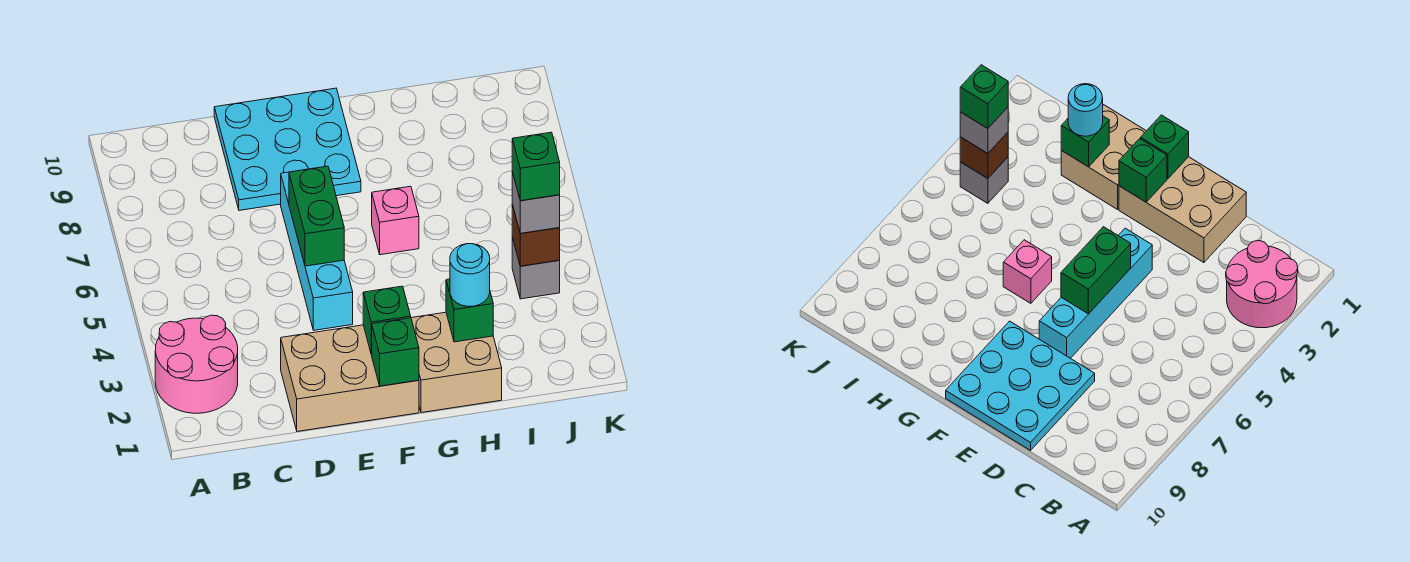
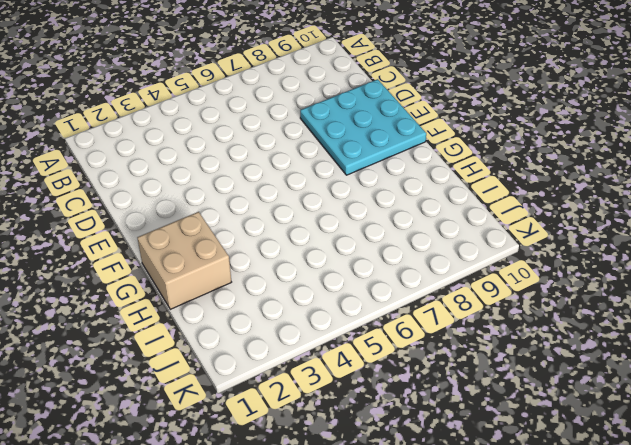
none -> pink 2x2 round brick [155,315,238,413]
none -> tan 2x3 brick [281,325,419,431]
none -> cyan 1x4 brick [281,172,353,330]

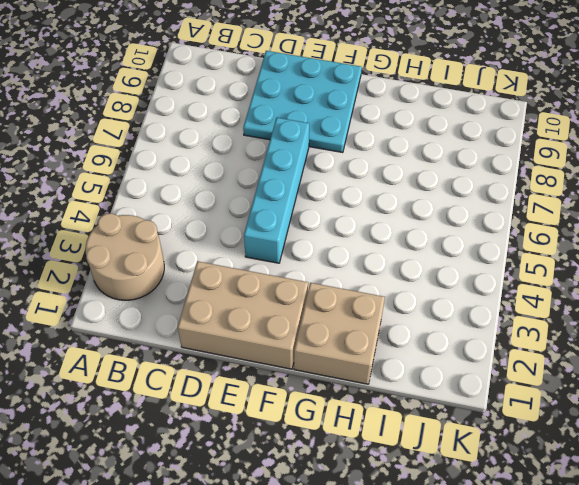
tan 2x2 round brick [85,213,164,300] -> pink 2x2 round brick [155,315,238,413]
none -> pink 1x1 brick [372,186,419,255]
none -> grey 1x1 brick [512,237,560,299]
none -> green 1x2 brick [289,166,344,266]

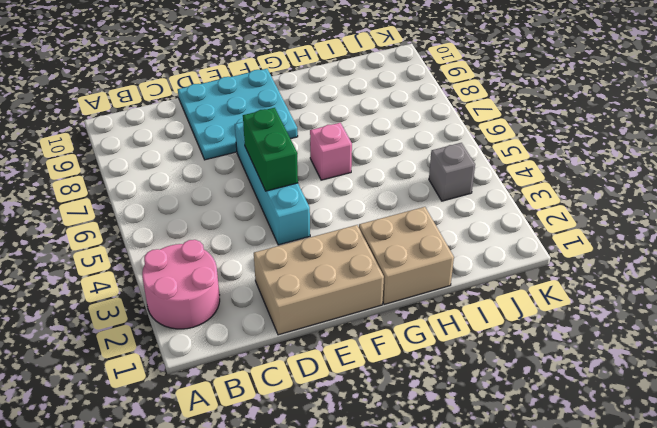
none -> green 1x1 brick [371,318,419,386]
none -> green 1x1 brick [363,286,411,354]
none -> green 1x1 brick [446,279,493,342]

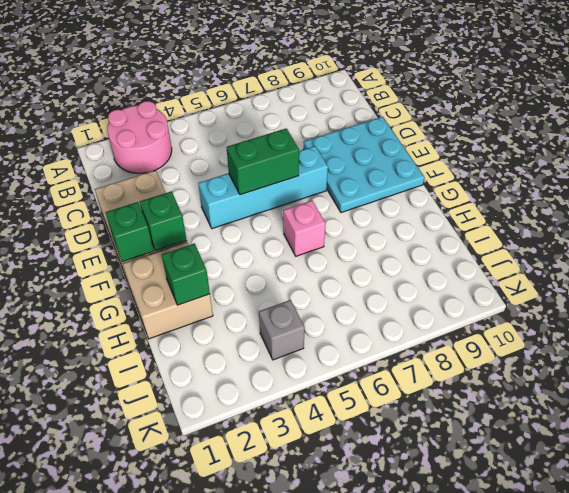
none -> brown 1x1 brick [512,205,560,266]
none -> cyan 1x1 round brick [450,244,490,306]
none -> grey 1x1 brick [512,172,560,233]

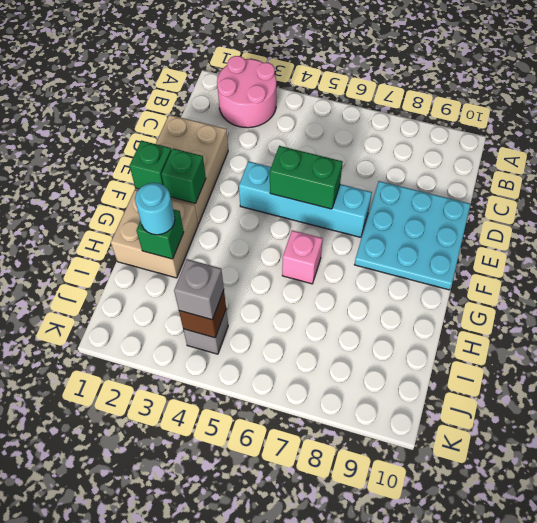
none -> green 1x1 brick [512,132,560,201]

